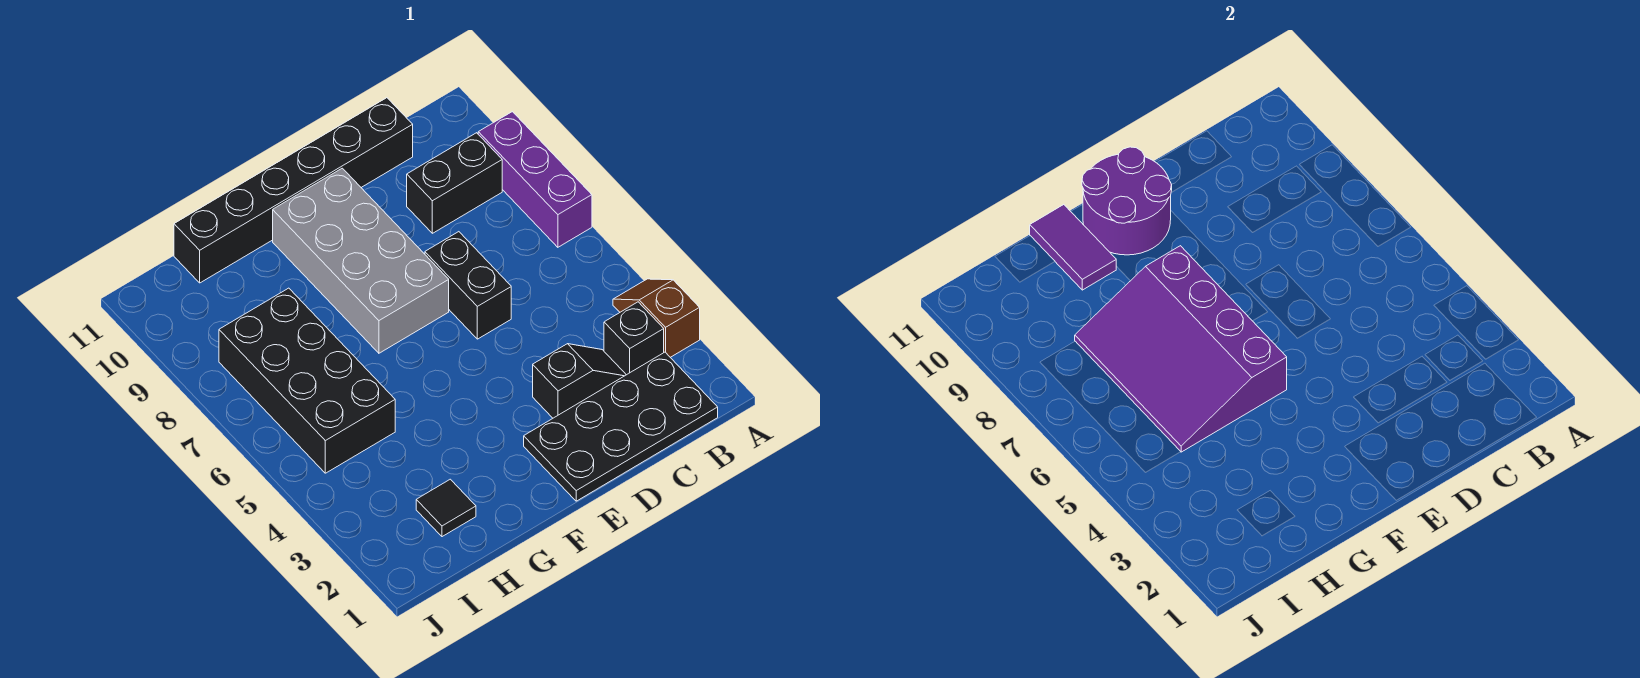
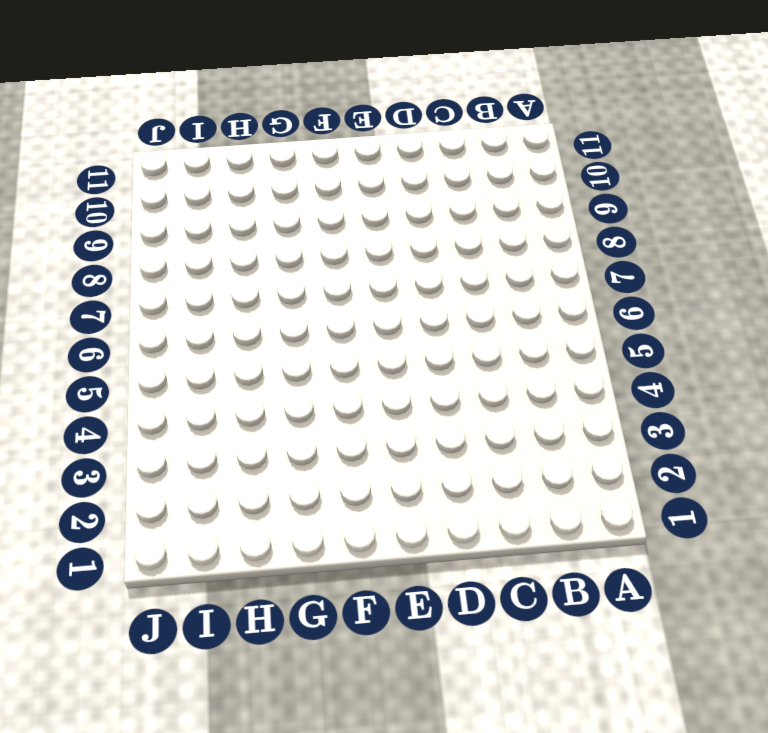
none -> brown 1x2 slope [613,279,700,357]
none -> purple 1x3 brick [478,112,592,247]
none -> black 2x4 plate [524,352,718,501]

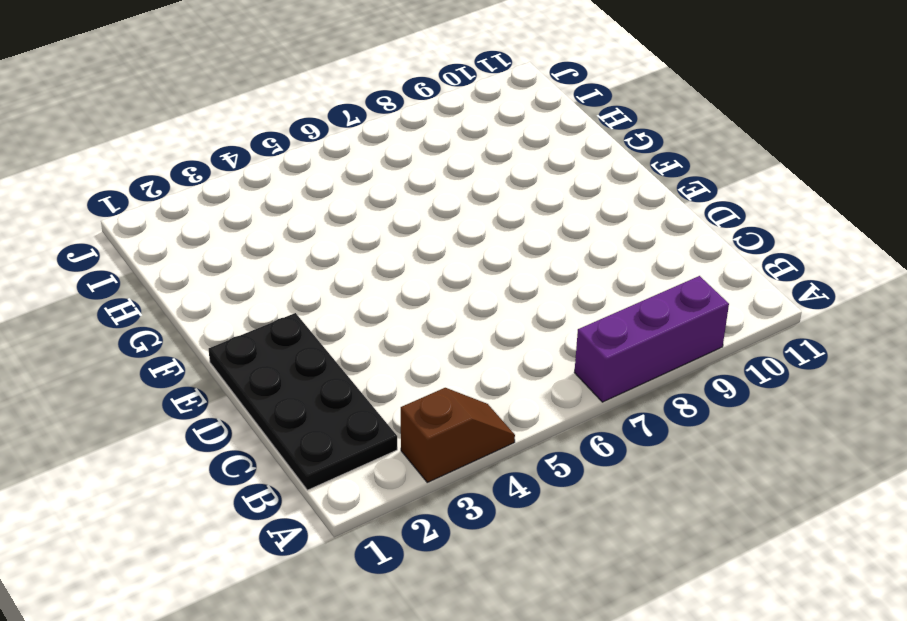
none -> black 1x1 brick [604,302,664,375]
none -> black 1x2 brick [407,133,502,233]
none -> black 1x2 slope [533,344,626,418]

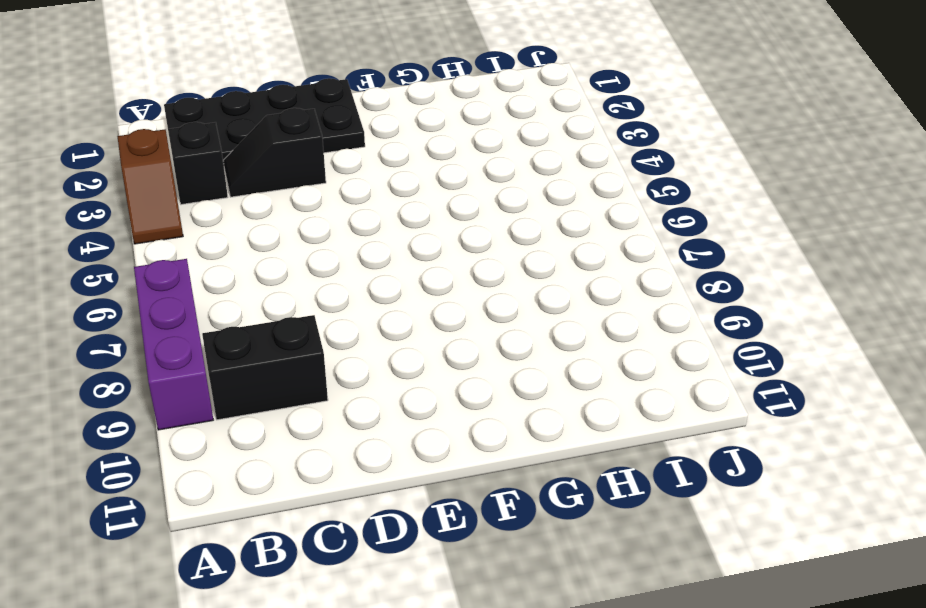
none -> black 1x6 brick [174,98,413,283]
none -> black 1x2 brick [425,232,511,339]
none -> grey 2x4 brick [273,168,449,353]

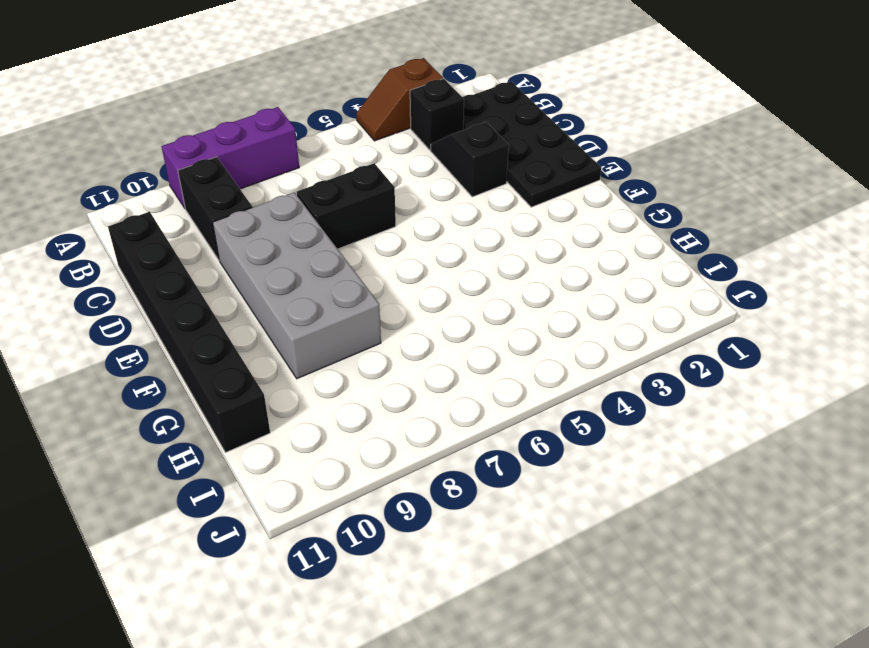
grey 2x4 brick [213,192,381,379] -> grey 2x4 brick turned to [273,168,449,353]
none -> black 1x1 tile [416,479,476,537]
none -> black 2x4 brick [219,288,395,473]
none -> purple 2x2 round brick [1082,147,1172,255]

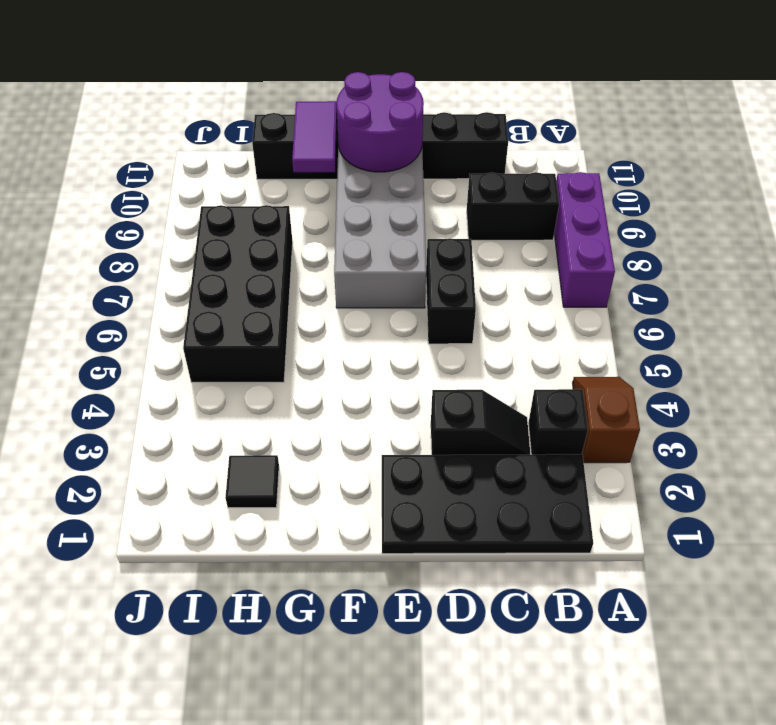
none -> purple 3x4 slope [1075,246,1287,452]

